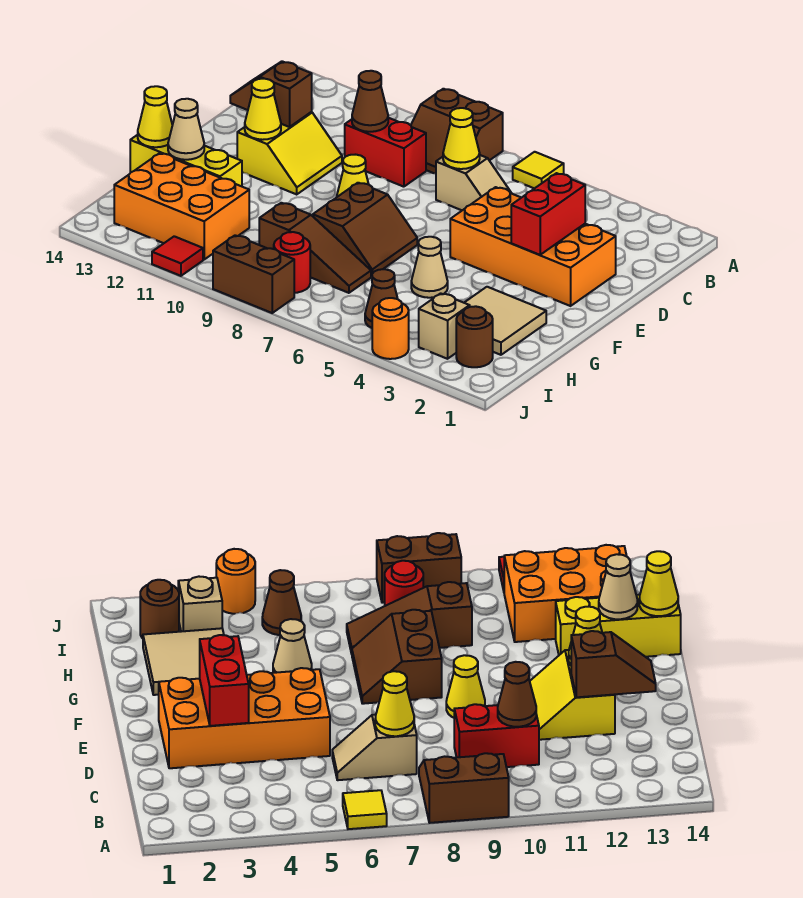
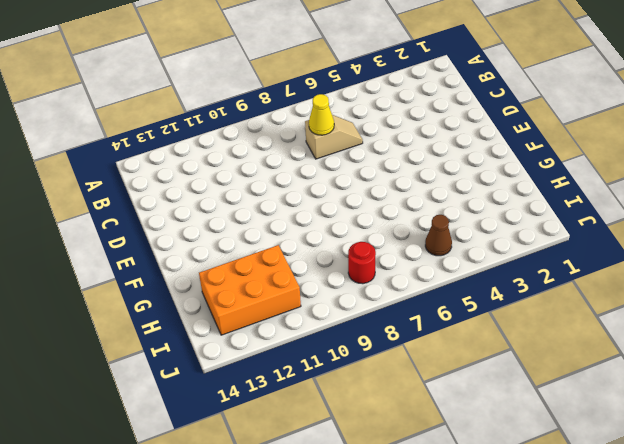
none -> yellow 1x1 tile [513,152,564,189]
none -> brown 2x2 slope [411,89,503,174]
none -> red 1x2 brick [345,118,426,187]

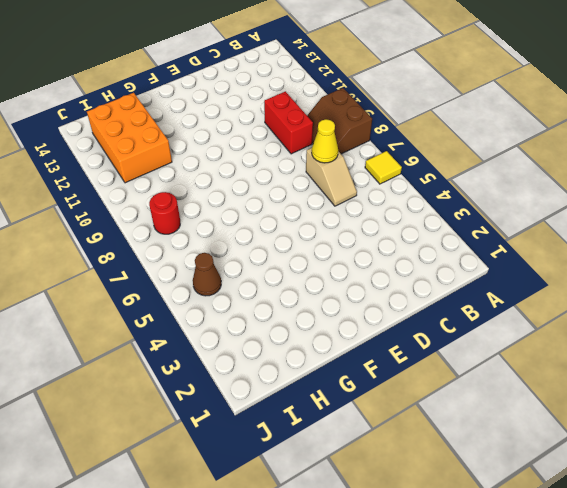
none -> orange 2x4 brick [450,187,616,306]
none -> yellow 2x2 slope [237,112,342,194]
none -> yellow 1x1 cone [337,155,368,197]

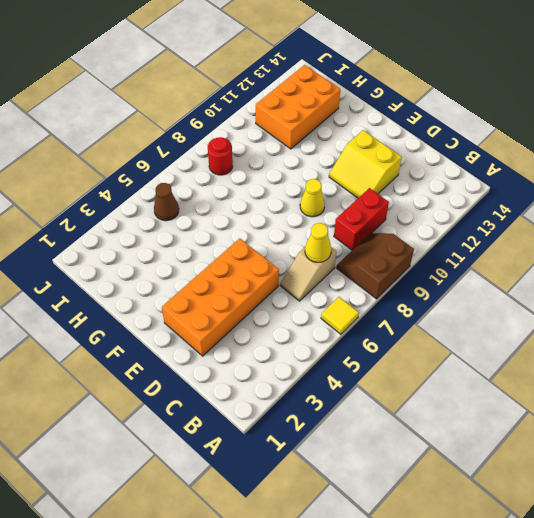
none -> brown 2x2 slope [313,183,417,277]
none -> tan 2x2 tile [464,287,546,355]
none -> tan 1x1 cone [411,237,448,298]

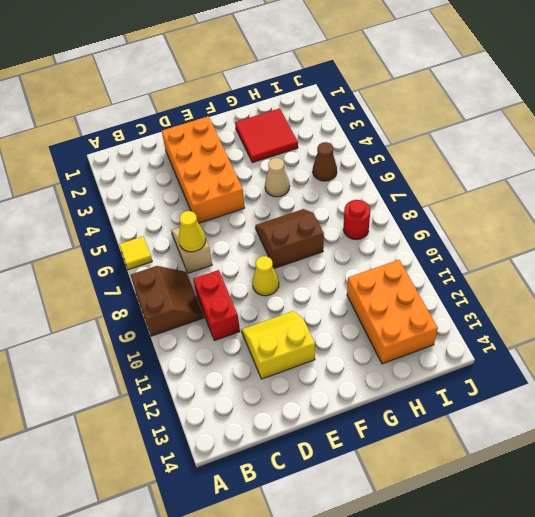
red 2x2 tile [235,108,298,163] -> tan 2x2 tile [464,287,546,355]
none -> yellow 1x3 brick [130,135,242,186]
none -> brown 1x3 slope [259,203,371,293]
none -> brown 1x1 round brick [456,306,493,367]

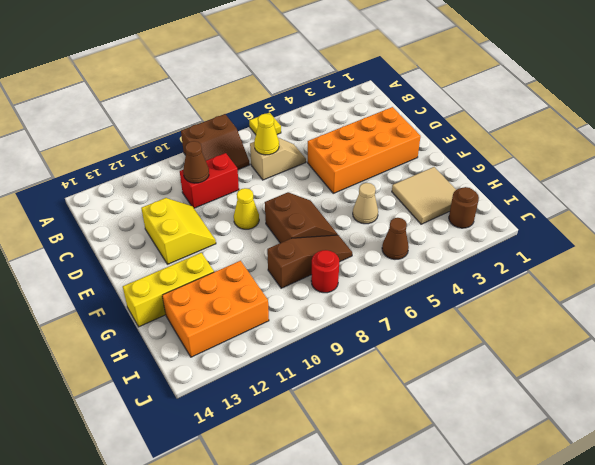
none -> tan 1x1 brick [419,293,470,359]
none -> orange 1x1 round brick [372,298,409,359]
none -> brown 1x2 brick [213,235,294,313]

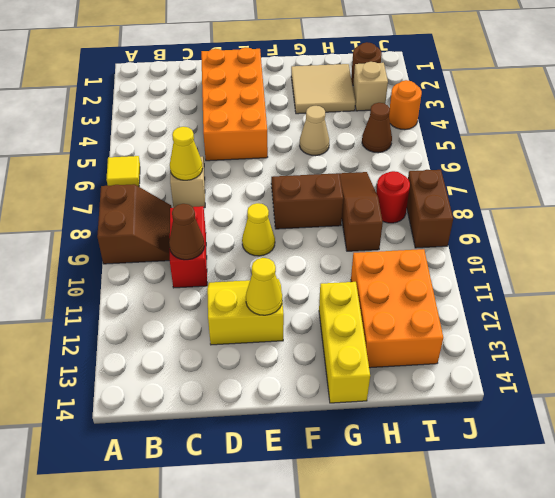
none -> red 1x1 tile [152,236,203,276]
none -> red 1x2 brick [511,173,585,255]
none -> brown 1x2 slope [230,61,312,127]

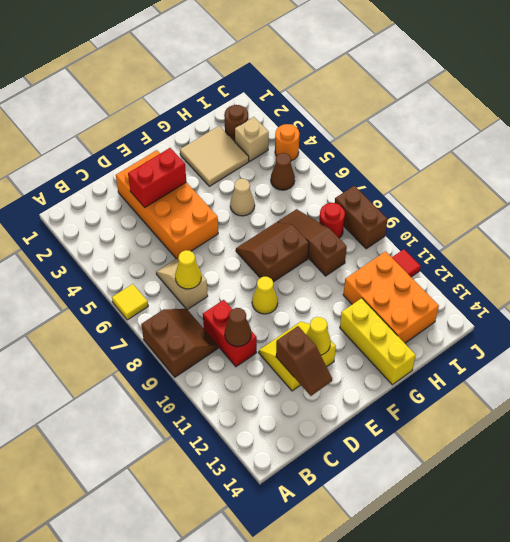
none -> tan 1x1 cone [168,99,204,160]
none -> yellow 1x1 cone [138,86,172,147]

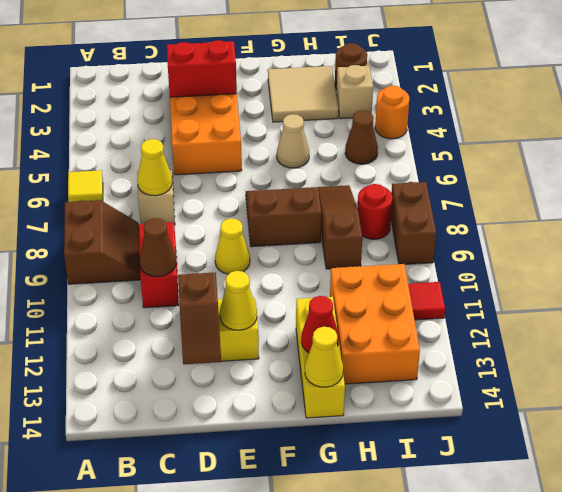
red 1x1 cone [301,296,339,353] -> tan 1x1 cone [168,99,204,160]

